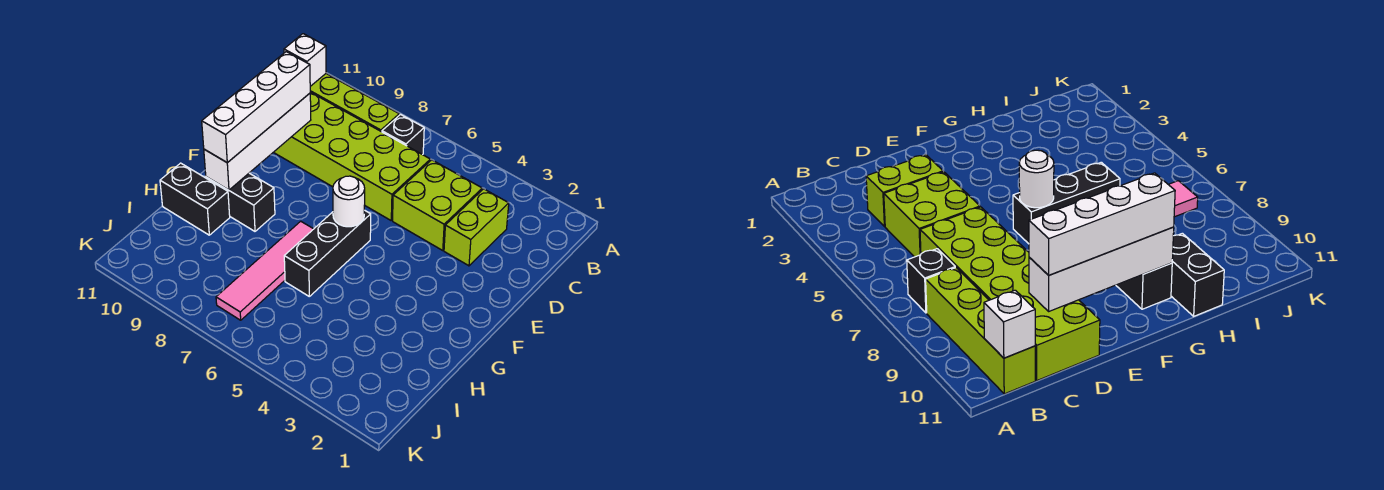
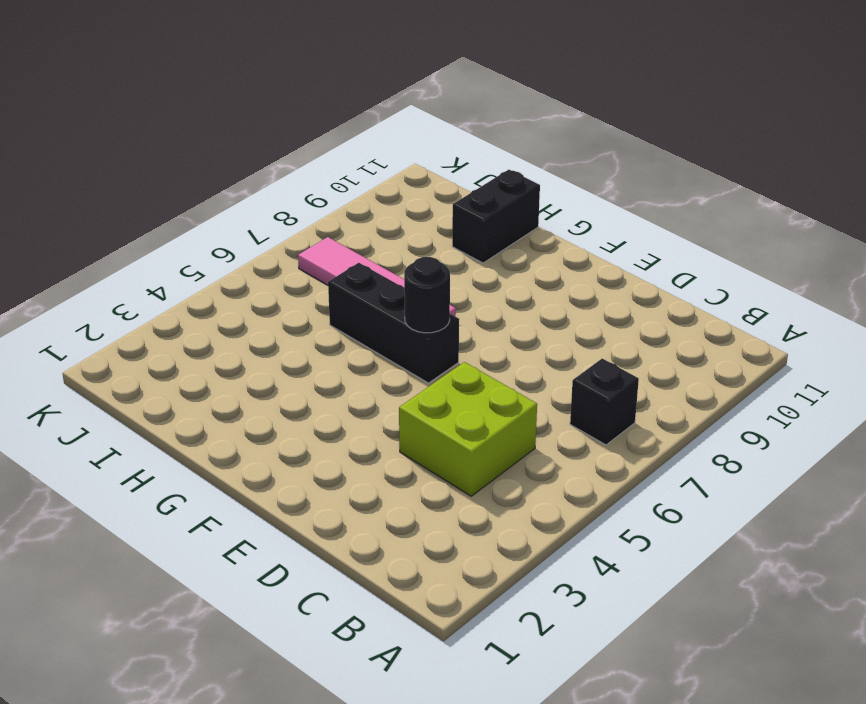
black 1x1 round brick [404,257,450,333] -> white 1x1 round brick [333,176,365,227]
none -> lime 1x4 brick [310,74,399,132]
none -> lime 1x2 brick [444,189,509,266]
none -> lime 2x6 brick [274,92,430,220]

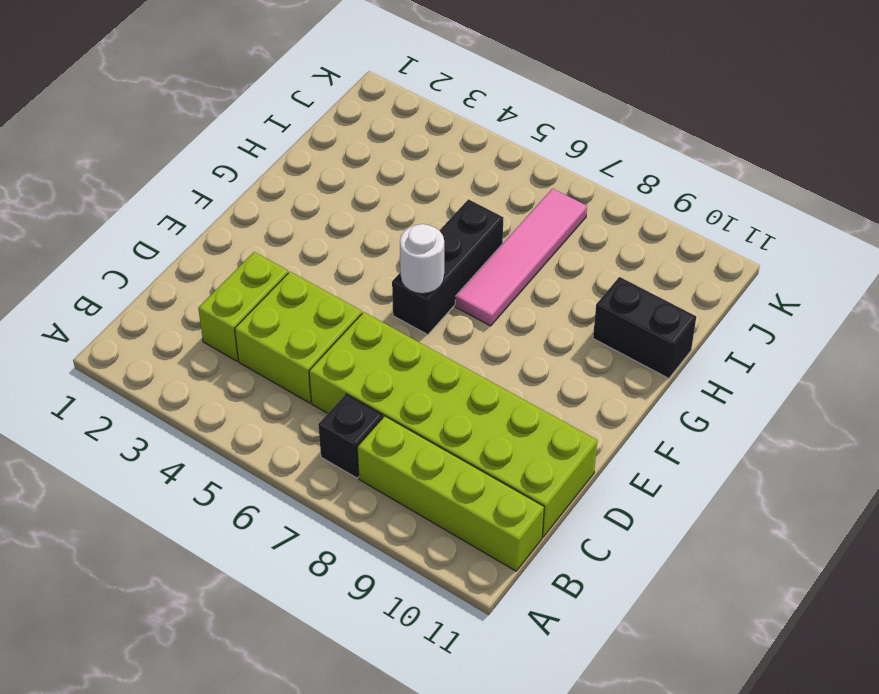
none -> black 1x2 brick [206,173,275,231]
none -> white 1x1 brick [284,34,326,86]
none -> white 1x4 brick [204,93,311,190]

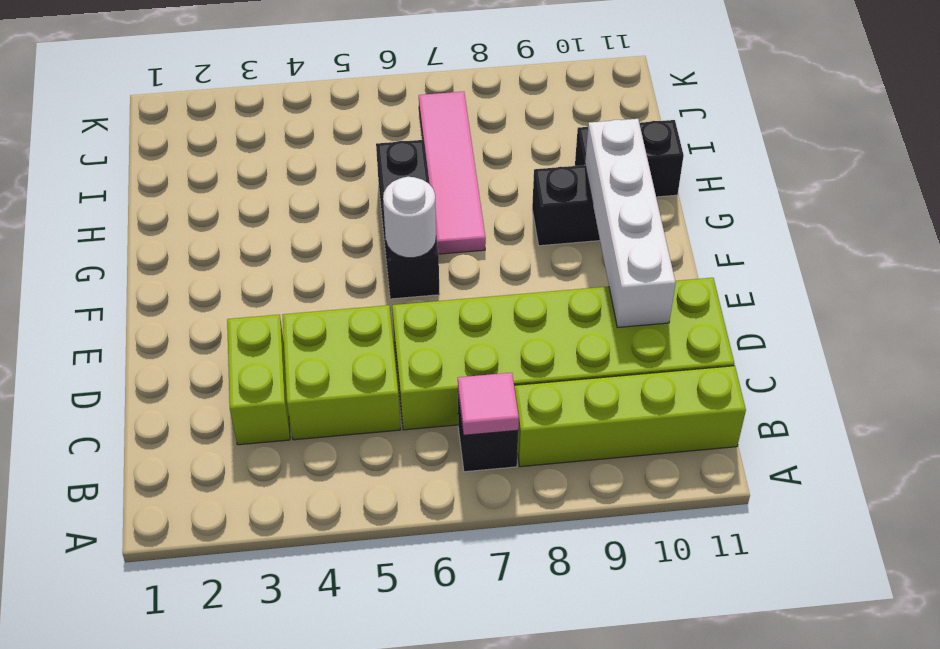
pink 1x1 tile [458,373,519,435] -> none
none -> white 1x1 brick [284,34,326,86]
none -> white 1x4 brick [202,52,310,163]

